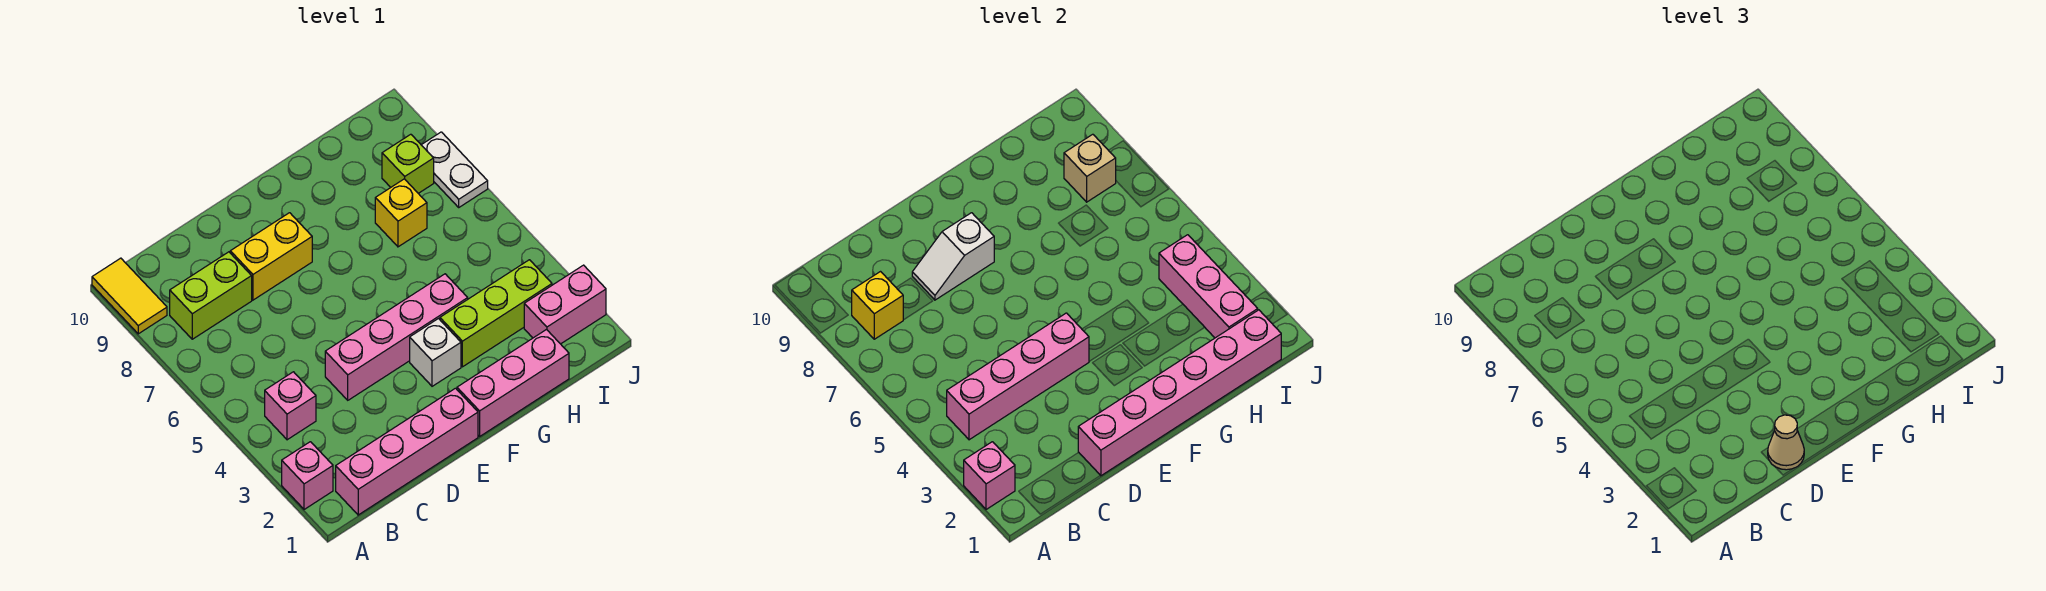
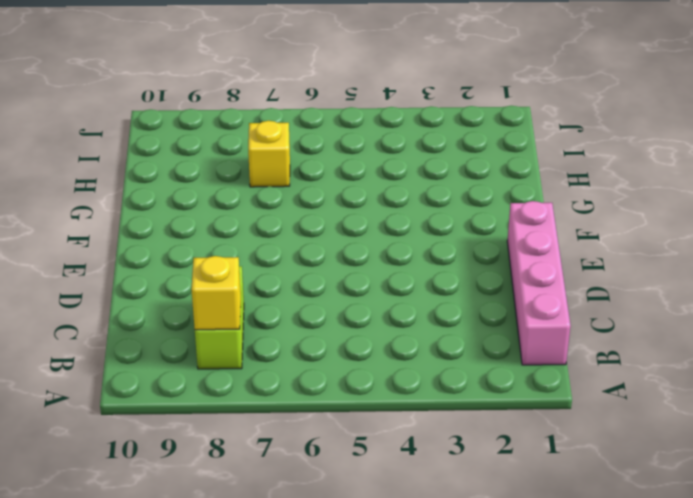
none -> pink 1x1 brick [282,442,333,510]
none -> yellow 1x2 tile [92,258,167,334]
none -> pink 1x1 brick [265,372,316,440]

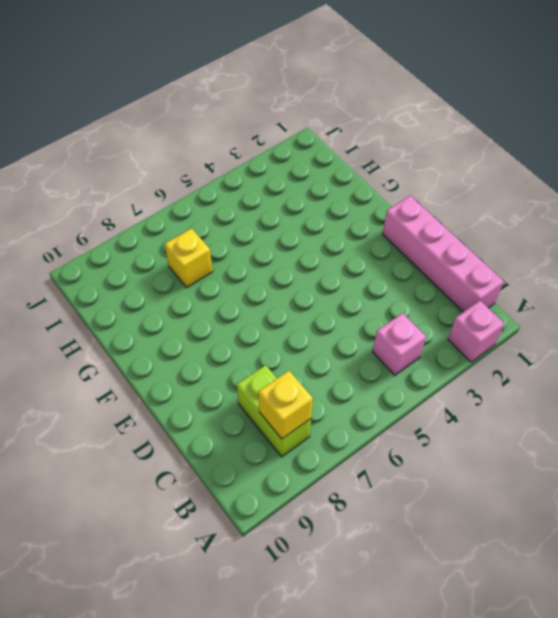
none -> yellow 1x2 tile [92,258,167,334]
none -> pink 1x4 brick [325,274,468,400]
none -> yellow 1x2 brick [230,213,312,300]

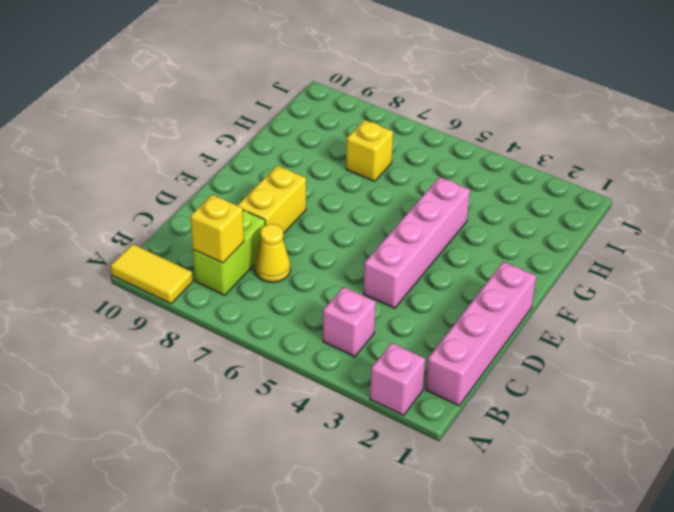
yellow 1x1 cone [255,224,290,282] -> none
none -> pink 1x3 brick [457,330,569,436]
none -> white 1x1 brick [410,319,461,386]
none -> lime 1x3 brick [440,260,552,367]

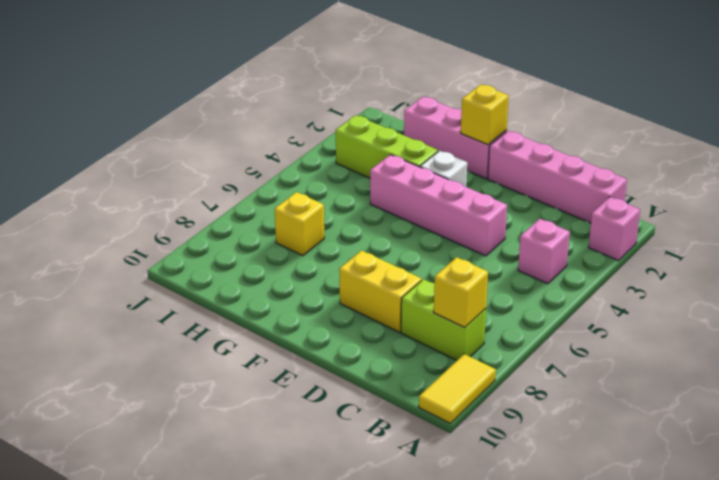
yellow 1x1 brick [461,84,509,145] -> pink 1x6 brick [1078,310,1281,476]
none -> pink 1x2 brick [524,265,606,344]
none -> lime 1x1 brick [382,134,434,193]
none -> white 1x2 plate [422,132,488,207]

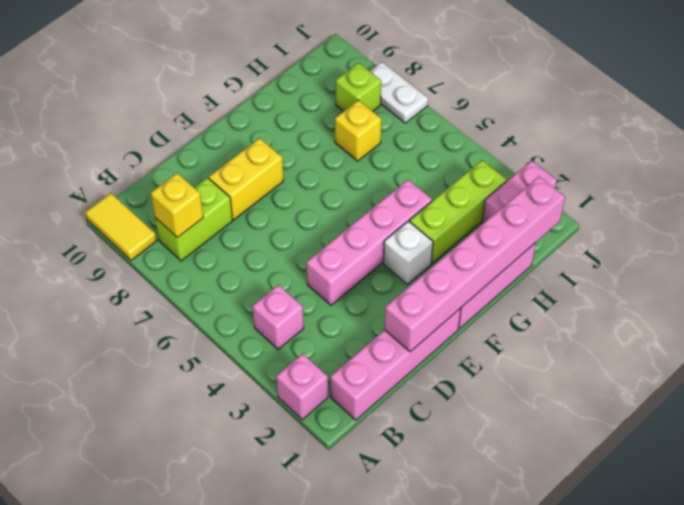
none -> pink 1x1 brick [964,442,1015,510]
none -> pink 1x4 brick [947,313,1089,440]
none -> white 1x2 slope [912,213,994,300]

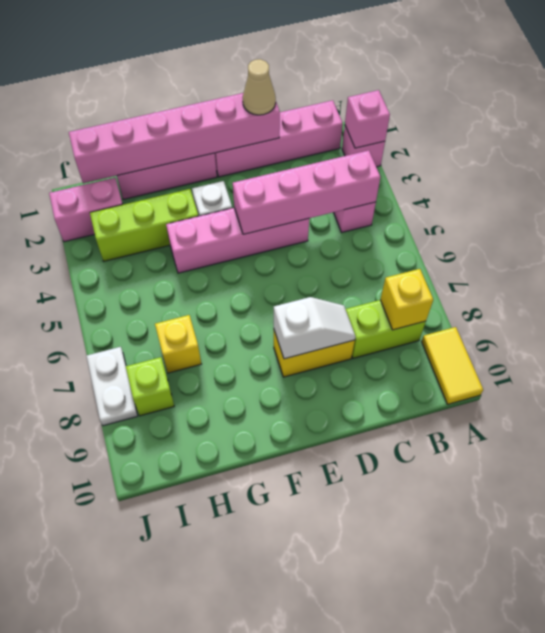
none -> pink 1x3 brick [1159,235,1258,338]
none -> tan 1x1 brick [1064,134,1116,202]

